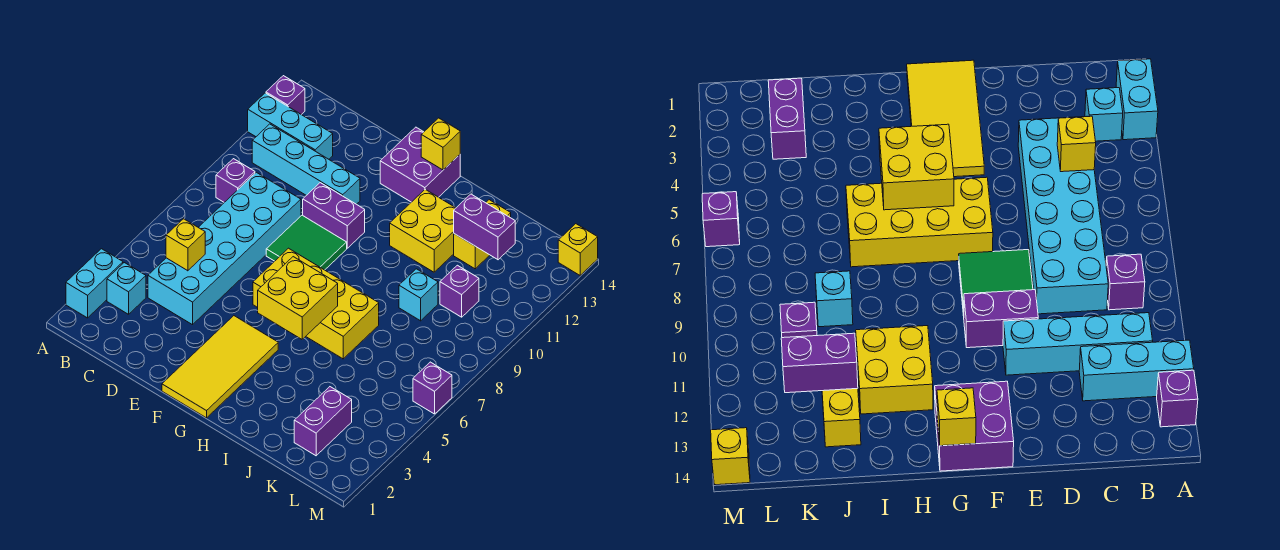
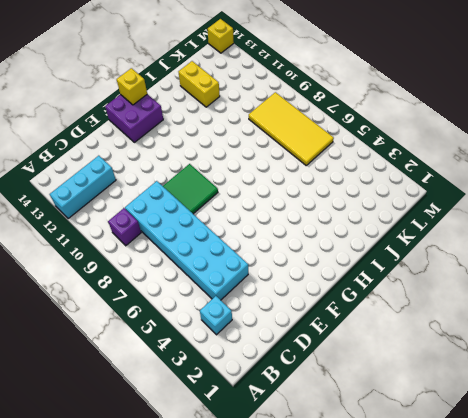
yellow 2x4 tile [249,92,334,165] -> yellow 2x4 tile moved to [162,316,278,418]
none -> cyan 1x2 brick [66,249,123,318]
none -> purple 1x1 brick [266,76,305,115]
none -> cyan 1x4 brick [252,124,360,204]

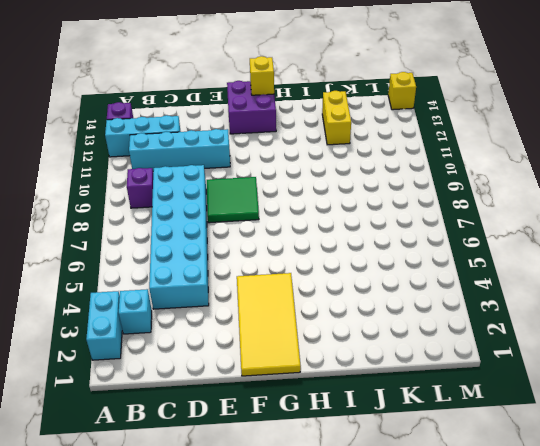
none -> purple 1x2 brick [303,183,365,248]
none -> yellow 2x4 brick [253,248,379,359]
none -> yellow 2x2 brick [390,189,455,272]

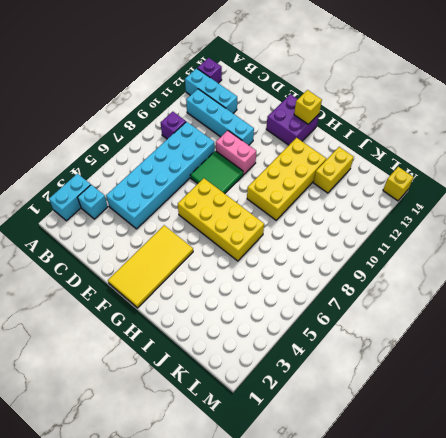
pink 1x2 brick [216,131,256,175] -> purple 1x2 brick [303,183,365,248]
yellow 2x4 brick [247,138,326,220] -> yellow 2x2 brick [390,189,455,272]
none -> cyan 1x1 brick [399,269,438,321]
none -> purple 1x2 brick [294,387,352,456]
none -> purple 1x1 brick [440,265,479,317]

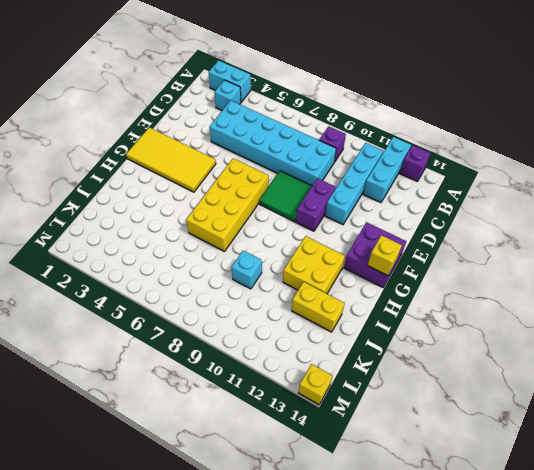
none -> purple 1x2 brick [294,387,352,456]
none -> purple 1x1 brick [440,265,479,317]
none -> purple 1x1 brick [413,362,452,414]

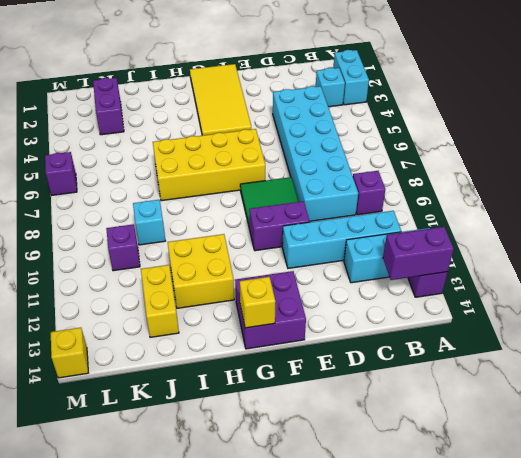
purple 1x2 brick [383,227,454,280] -> purple 1x2 brick moved to [454,194,515,260]
none -> yellow 1x1 brick [166,219,205,271]
none -> yellow 2x2 brick [258,257,338,339]

